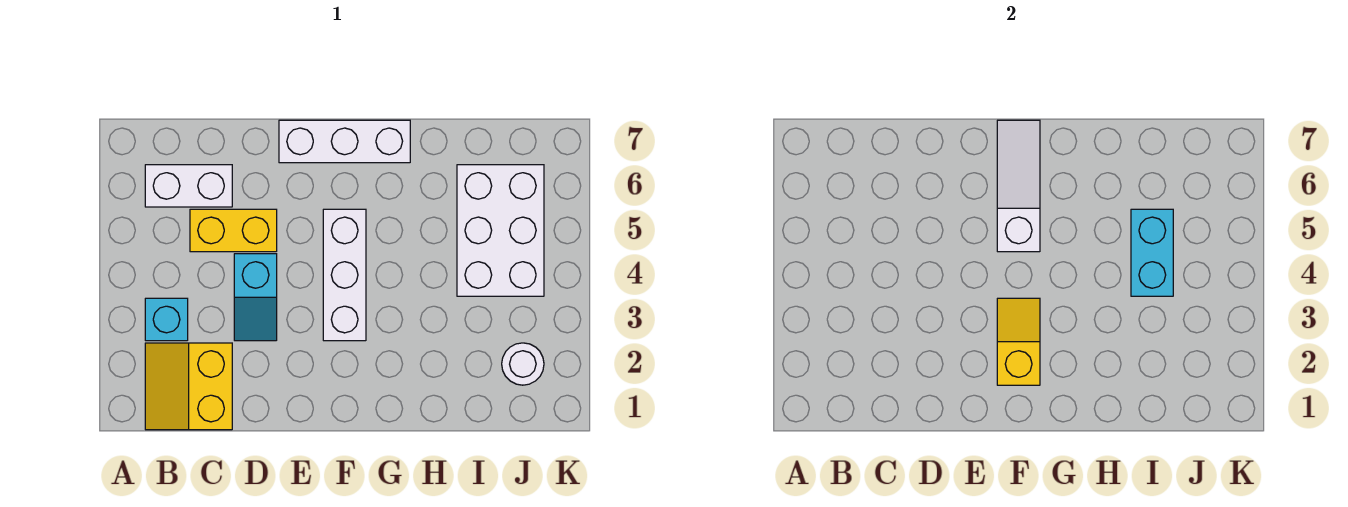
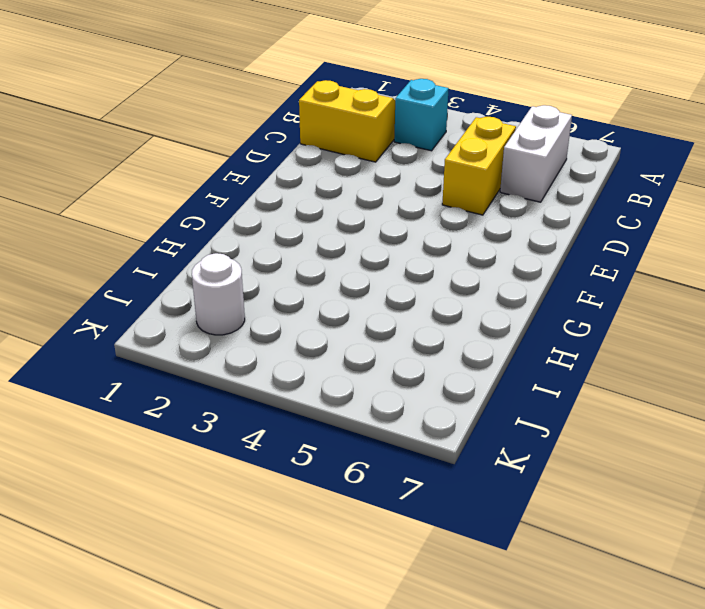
none -> cyan 1x2 slope [234,254,277,341]
none -> white 1x3 brick [279,120,410,163]
none -> white 1x3 brick [323,209,366,341]

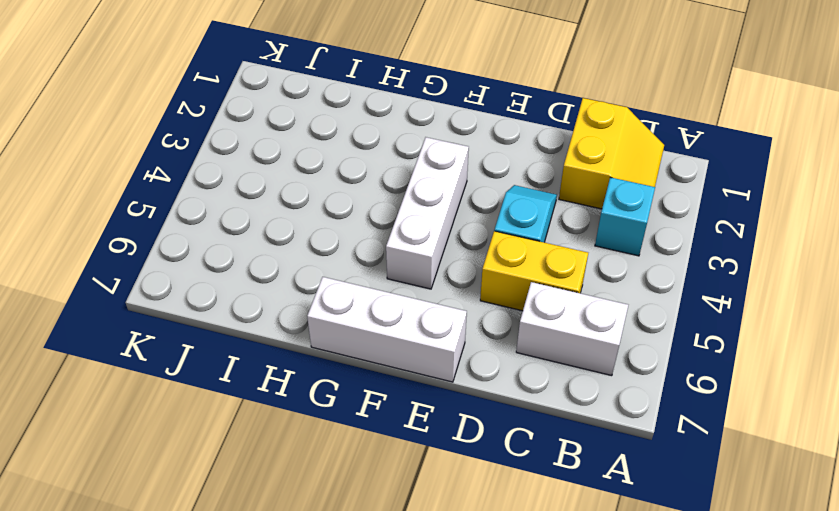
none -> white 2x3 brick [457,165,544,296]
none -> white 1x1 round brick [502,343,544,385]
none -> yellow 1x2 slope [997,298,1040,385]

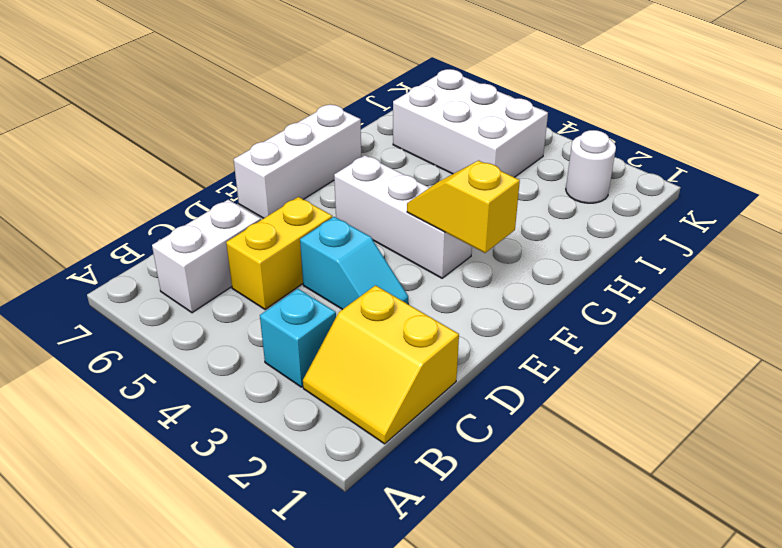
none -> white 1x3 slope [997,120,1040,252]
none -> cyan 1x2 brick [1131,209,1173,296]

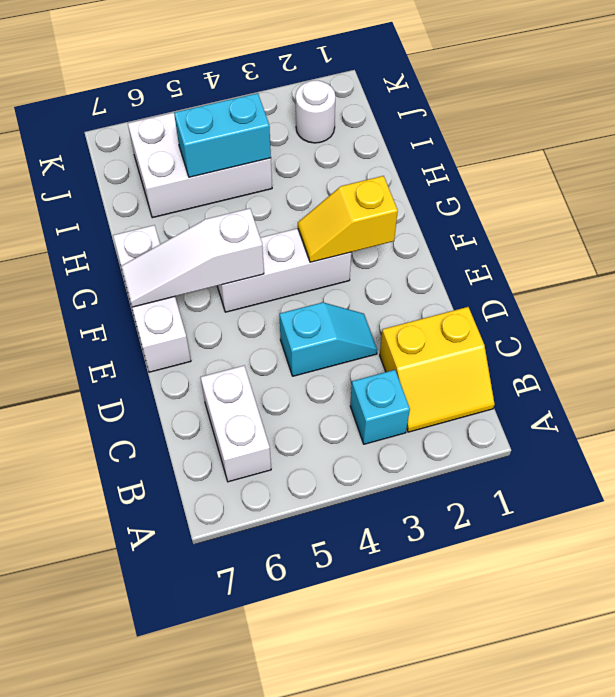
none -> yellow 1x2 brick [190,209,277,252]

